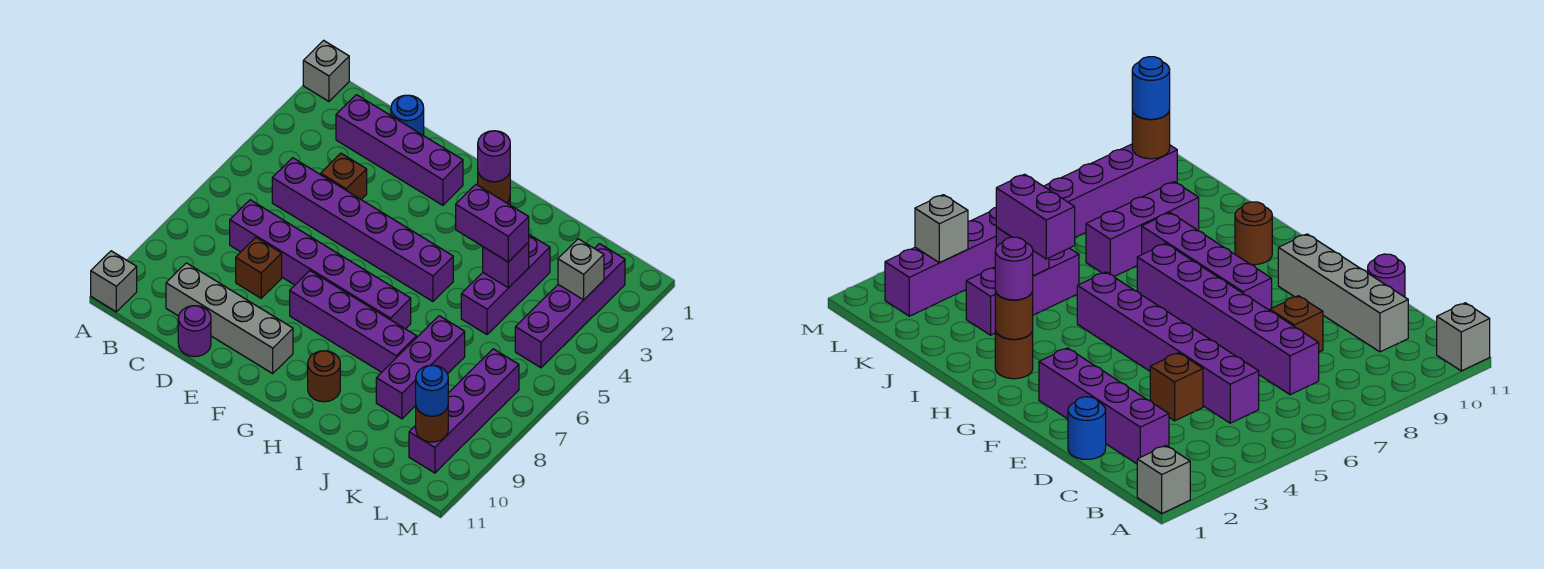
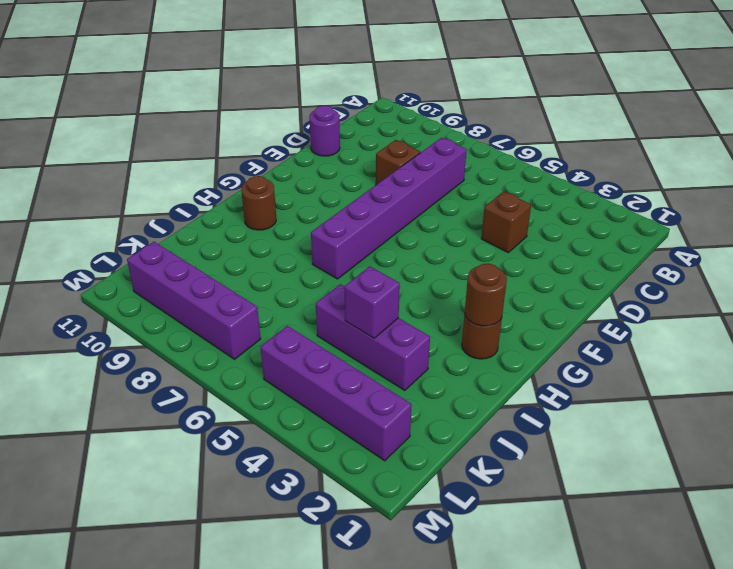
none -> grey 1x1 brick [303,40,349,101]
none -> grey 1x1 brick [91,251,137,312]
none -> purple 1x4 brick [336,95,463,205]

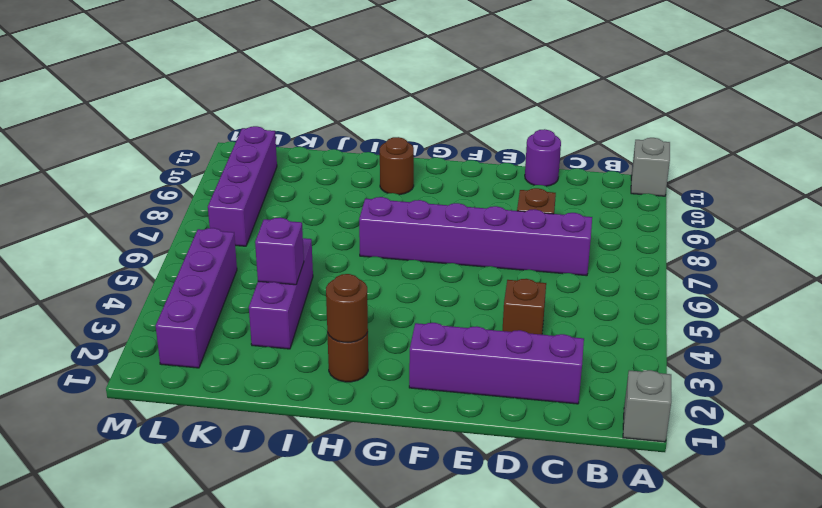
none -> purple 1x6 brick [272,158,453,301]
none -> grey 1x4 brick [166,263,293,373]
none -> blue 1x1 round brick [391,95,424,135]

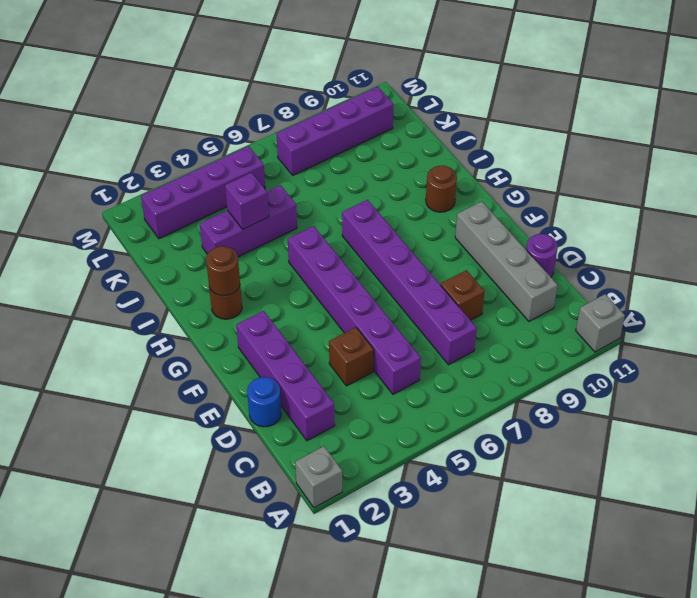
none -> purple 1x4 brick [290,271,417,372]
none -> purple 1x3 brick [376,316,465,419]
none -> grey 1x1 brick [558,239,604,300]

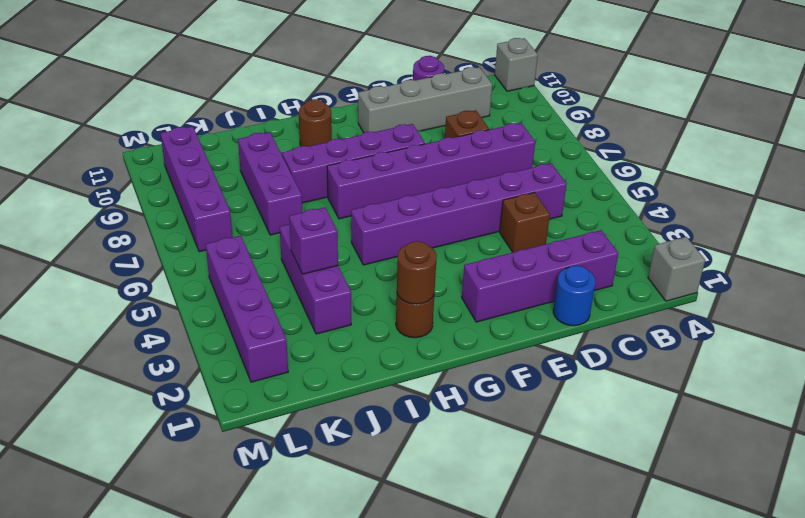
none -> grey 1x1 brick [558,239,604,300]
none -> brown 1x1 round brick [416,407,448,442]
none -> purple 1x1 round brick [478,131,510,182]

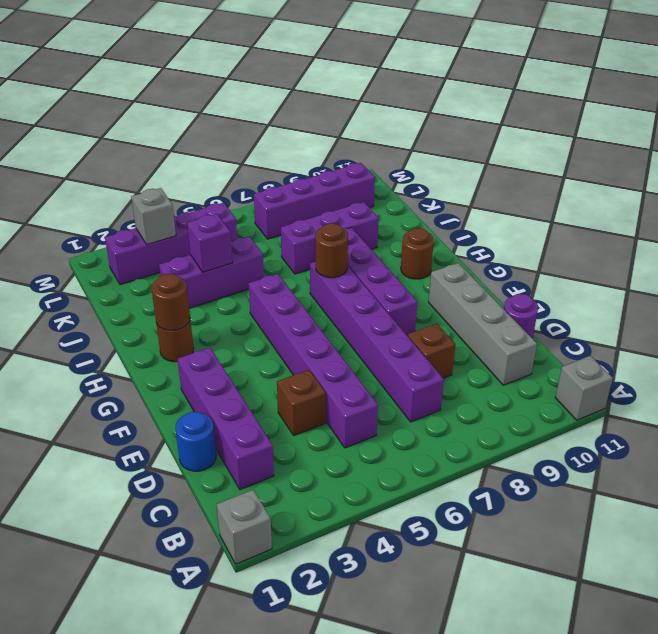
brown 1x1 round brick [315,223,348,278] -> brown 1x1 round brick moved to [416,407,448,442]
none -> purple 1x1 round brick [478,131,510,182]
none -> purple 1x2 brick [456,185,529,262]
none -> blue 1x1 round brick [416,365,448,416]

